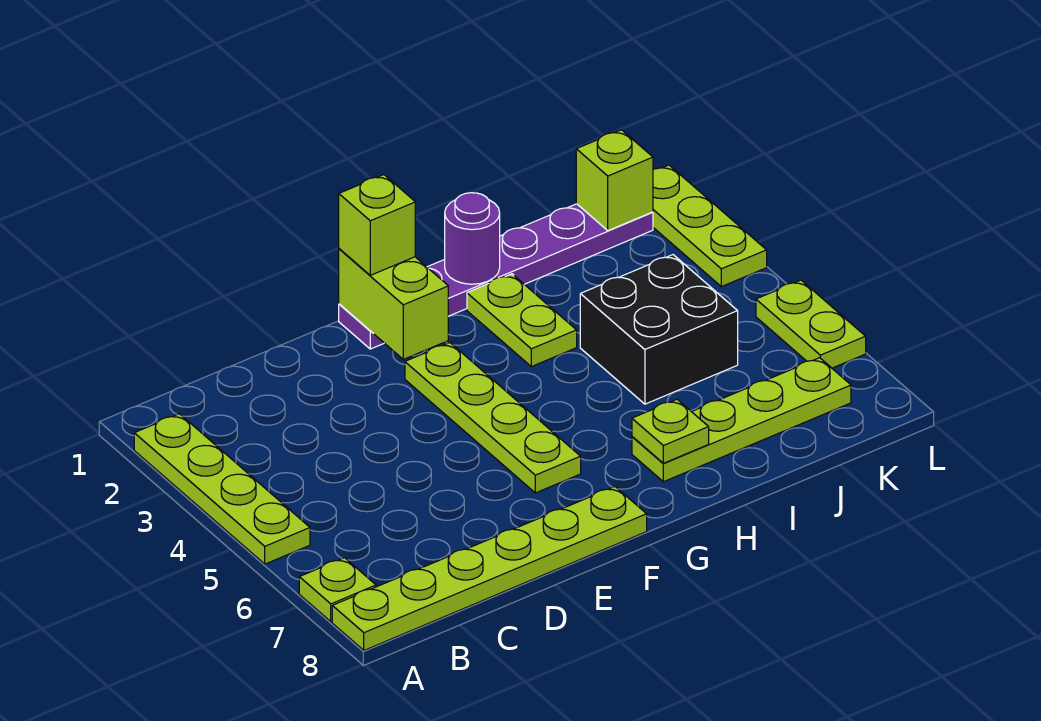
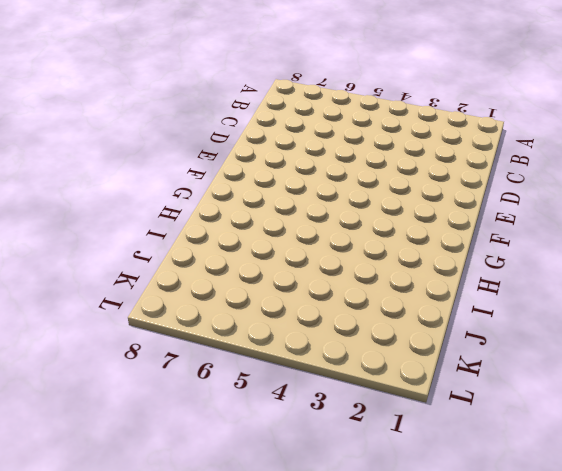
none -> lime 1x4 plate [134,414,310,564]
none -> lime 1x1 plate [299,558,376,622]
none -> lime 1x6 plate [332,487,647,650]

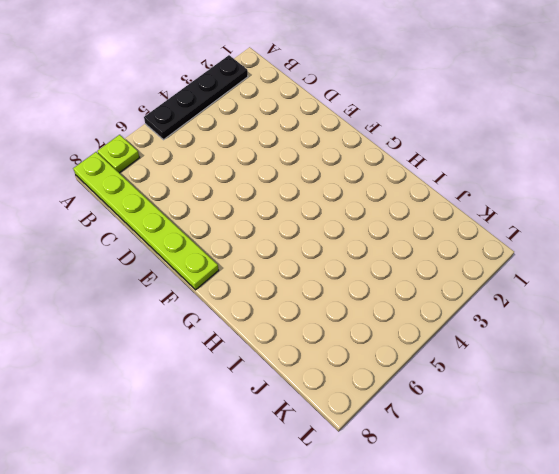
black 1x4 plate [144,55,248,140] -> lime 1x4 plate [134,414,310,564]
none -> purple 1x6 plate [339,204,653,349]
none -> lime 1x4 plate [405,343,581,493]
none -> lime 1x2 plate [467,274,577,367]

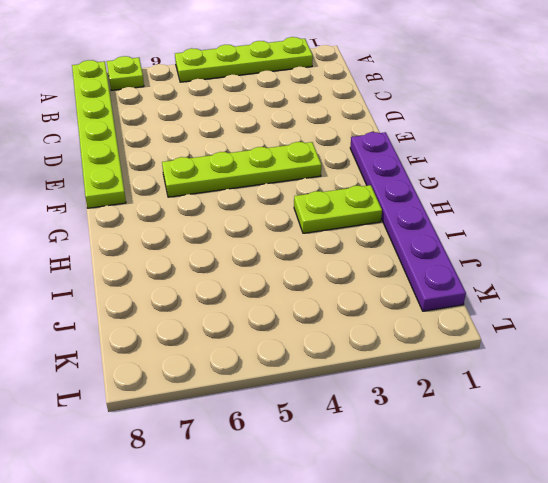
none -> lime 1x4 plate [632,358,851,482]
none -> black 2x2 brick [580,255,738,404]
none -> lime 1x3 plate [653,165,767,287]

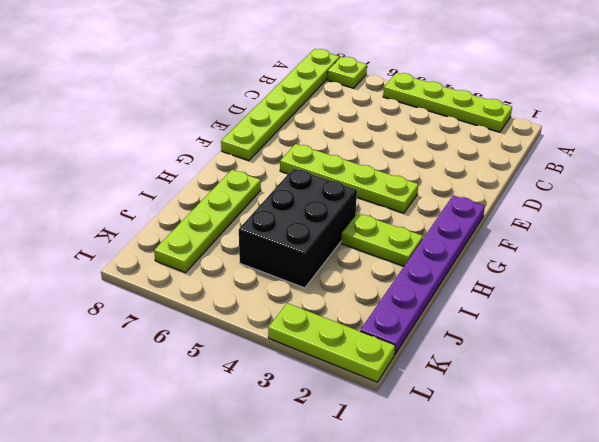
black 2x3 brick [239,168,357,288] -> black 2x2 brick [580,255,738,404]
none -> lime 1x2 plate [756,280,866,368]
none -> lime 1x2 brick [339,249,448,359]
none -> purple 1x1 round brick [445,193,500,284]

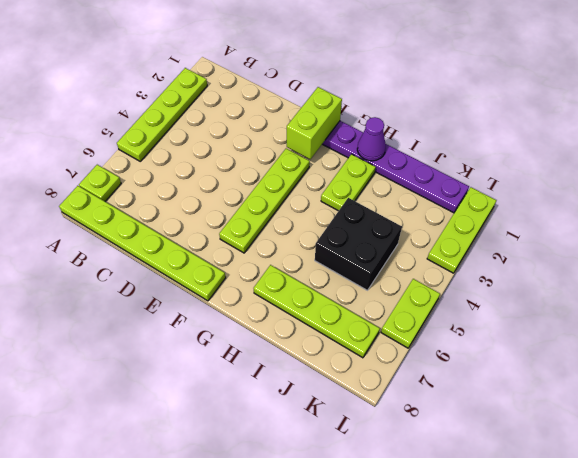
purple 1x1 cone [357,117,386,161] -> purple 1x1 round brick [445,193,500,284]
none -> lime 1x1 plate [632,399,709,463]
none -> lime 1x1 brick [576,130,653,231]
none -> lime 1x1 brick [339,175,415,275]

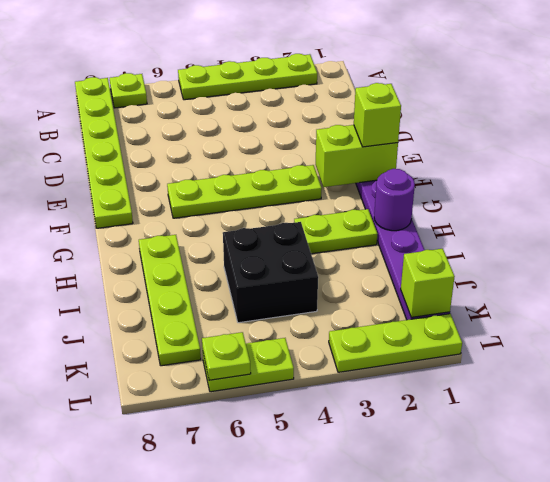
lime 1x1 plate [202,332,251,380] -> lime 1x1 plate moved to [632,399,709,463]

